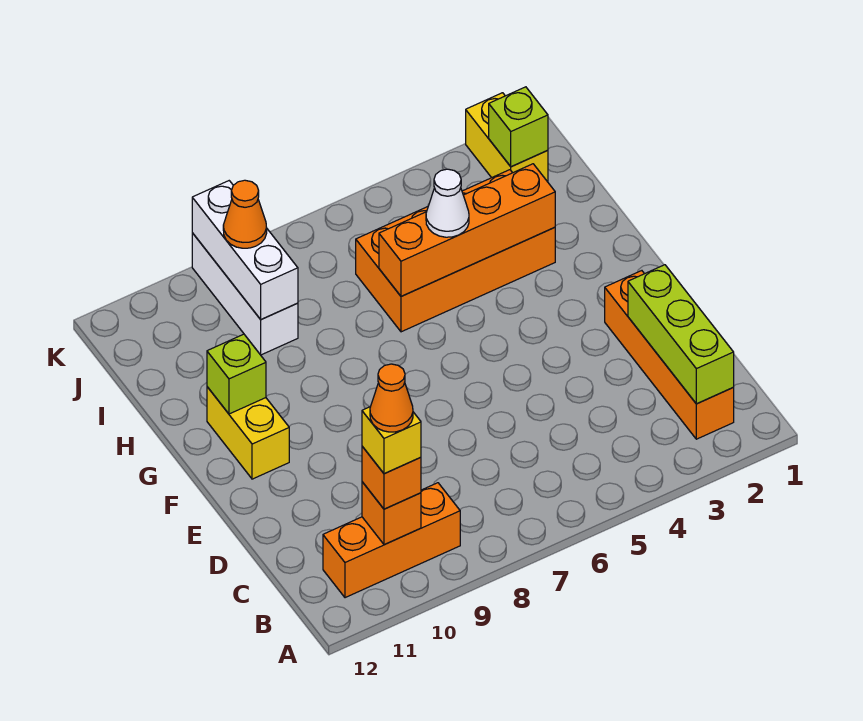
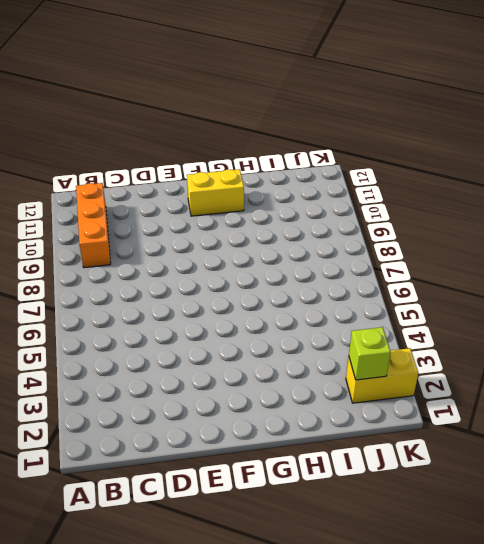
none -> orange 1x4 brick [605,271,734,439]
none -> orange 2x4 brick [356,170,555,332]
none -> white 1x3 brick [192,233,298,355]

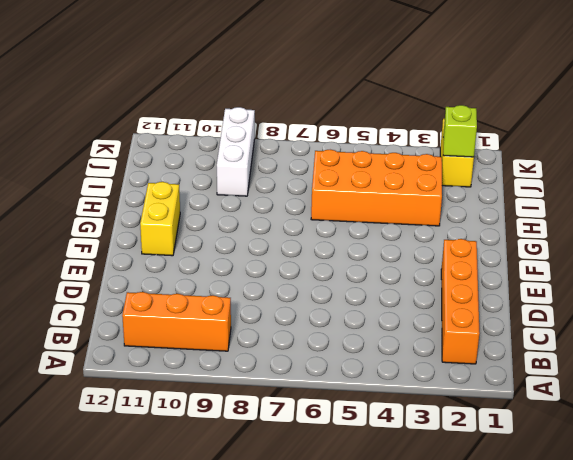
none -> lime 1x3 brick [628,265,734,404]
none -> orange 1x1 brick [362,482,421,545]
none -> lime 1x1 brick [207,334,266,414]

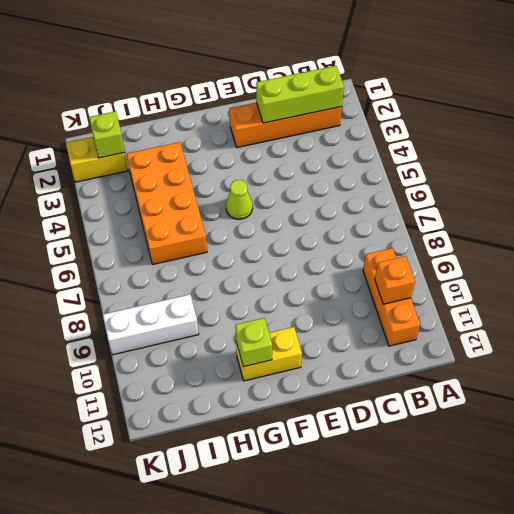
lime 1x1 cone [226,180,253,219] -> none
none -> orange 1x4 brick [379,164,555,296]
none -> white 1x3 brick [192,181,298,319]
none -> orange 1x1 brick [362,446,421,509]

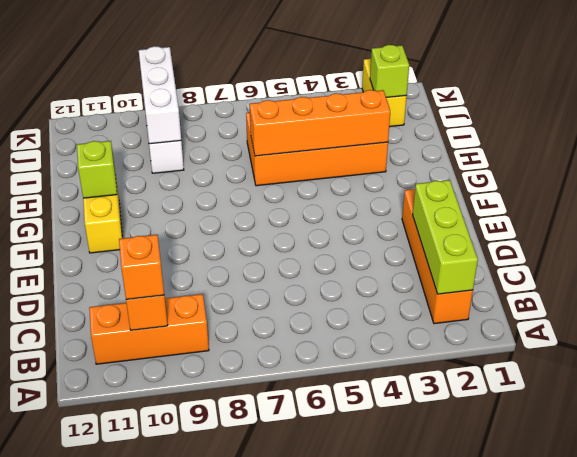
none -> white 1x1 cone [426,169,469,237]
none -> orange 1x1 cone [223,180,267,248]
none -> yellow 1x1 brick [362,407,421,474]

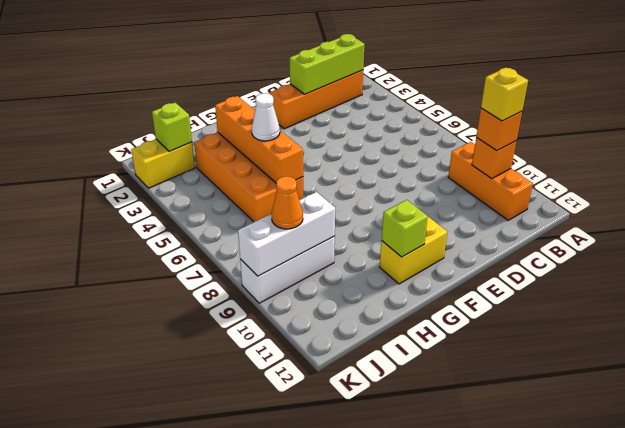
none -> orange 1x1 cone [370,364,413,432]

